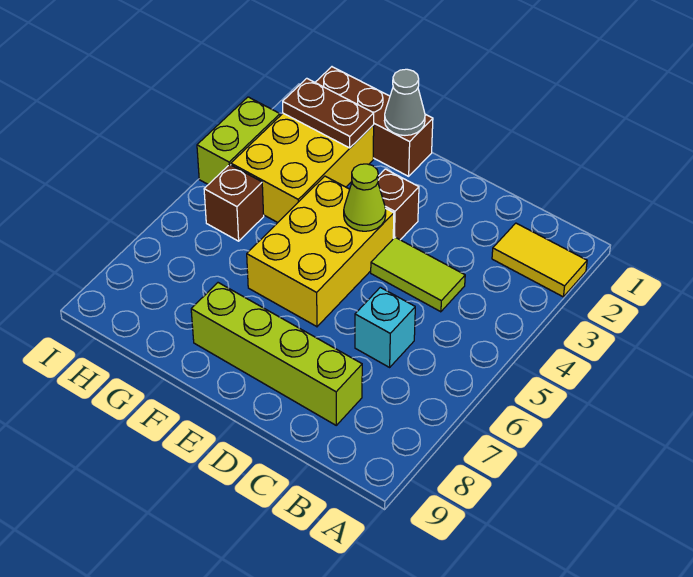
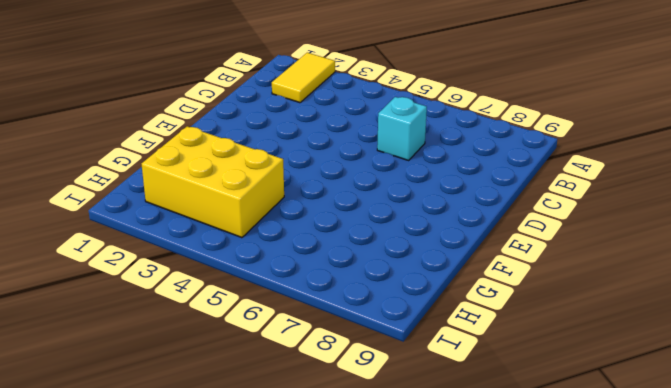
none -> lime 1x2 tile [371,237,465,312]
none -> lime 1x4 brick [191,283,362,425]
none -> brown 1x1 brick [378,169,419,240]

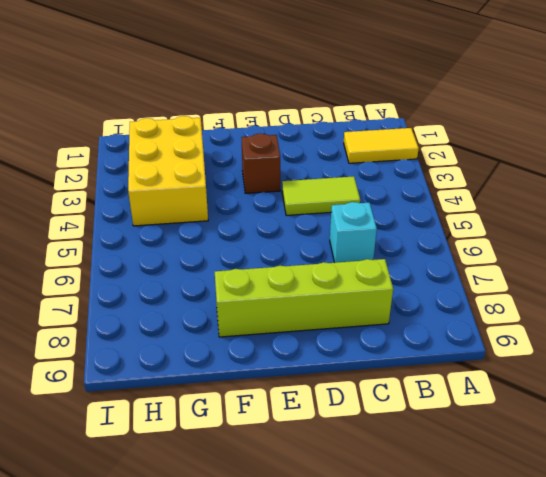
none -> yellow 2x3 brick [247,176,394,327]
none -> brown 1x3 brick [315,67,433,176]
none -> brown 1x1 brick [204,164,264,241]

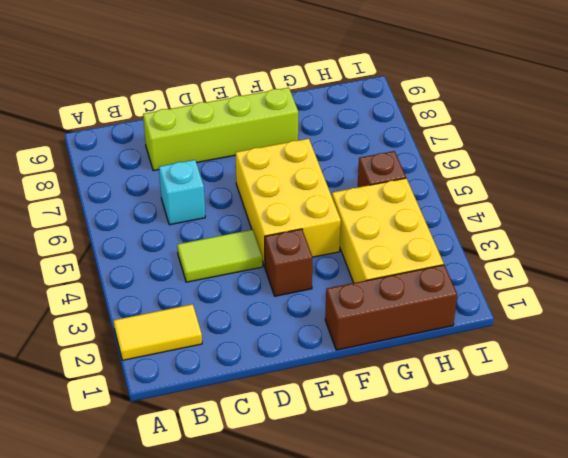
none -> lime 1x2 brick [197,97,280,185]
none -> lime 1x1 cone [344,164,386,231]
none -> grey 1x1 cone [384,69,425,135]

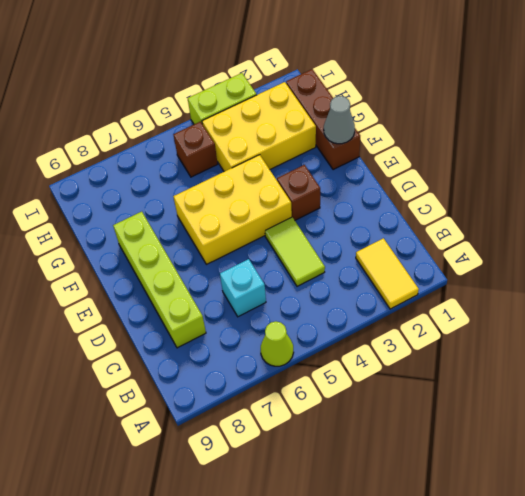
lime 1x1 cone [261,321,294,366] -> lime 1x1 cone moved to [344,164,386,231]
none -> brown 1x2 plate [283,78,374,148]

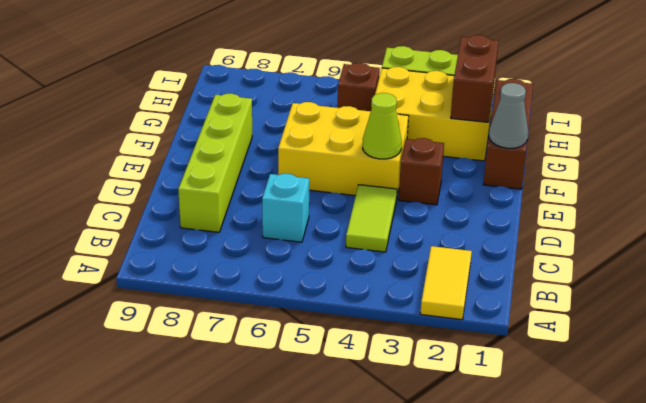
brown 1x2 brick [451,35,498,122] -> brown 1x2 plate [283,78,374,148]

